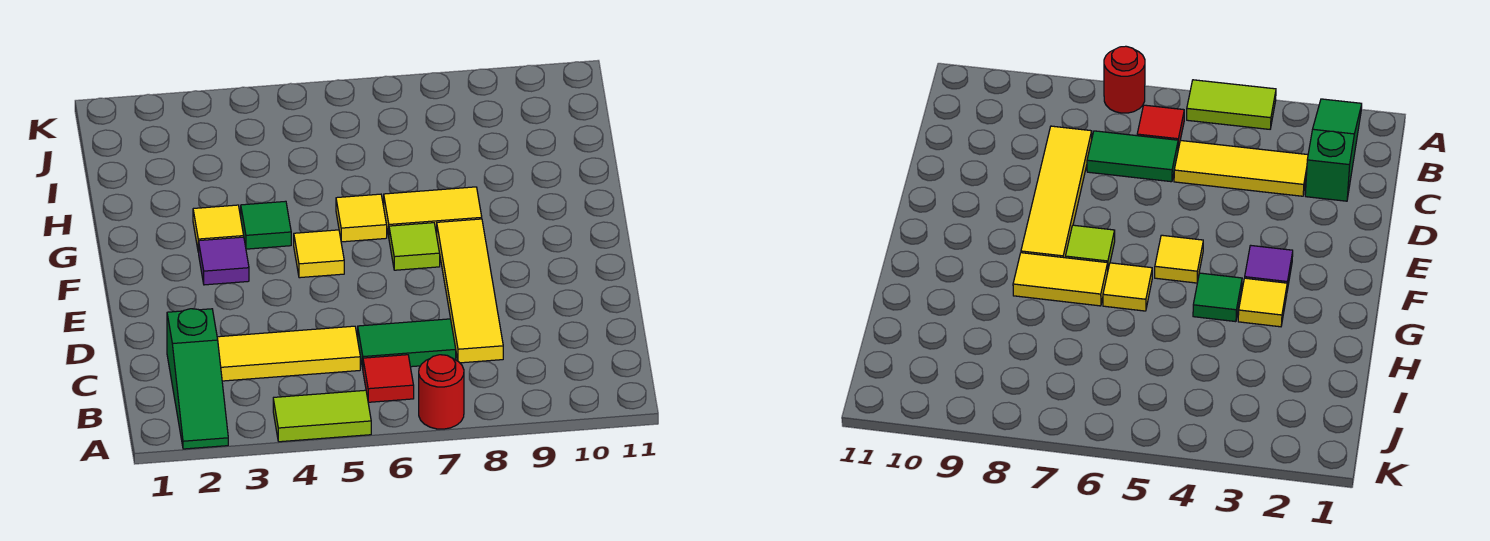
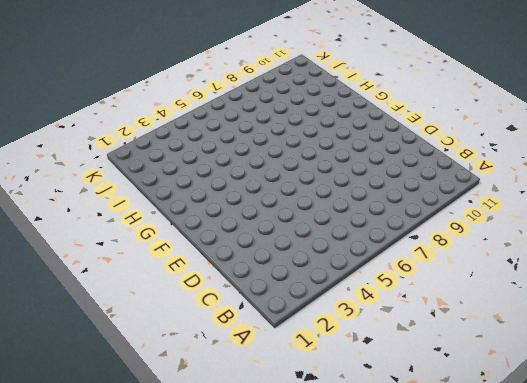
none -> green 1x3 slope [167,309,228,449]
none -> lime 1x2 tile [273,390,371,442]
none -> red 1x1 round brick [419,355,464,429]

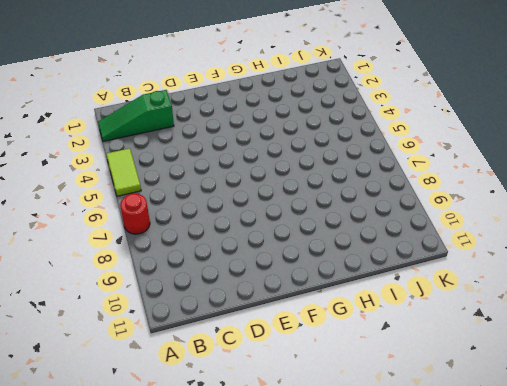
none -> red 1x1 tile [363,355,414,402]
none -> yellow 1x3 tile [217,326,360,381]
none -> green 1x2 tile [358,319,456,368]

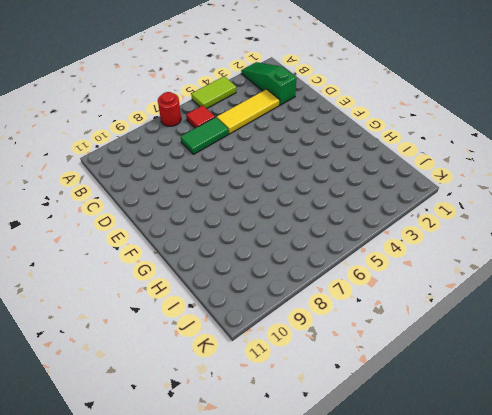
none -> yellow 1x4 tile [436,219,503,363]
none -> purple 1x1 tile [199,237,249,285]
none -> yellow 1x1 tile [294,230,344,278]

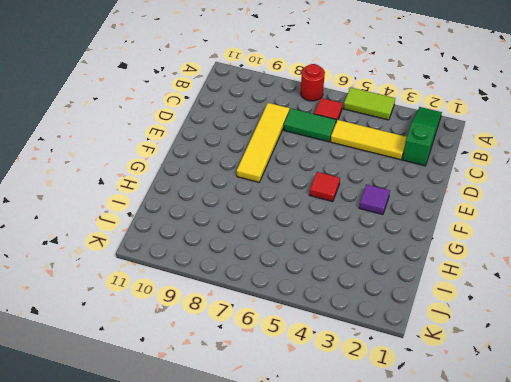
red 1x1 tile [310,172,340,202] -> yellow 1x1 tile [294,230,344,278]
none -> lime 1x1 tile [389,223,440,270]
none -> yellow 1x1 tile [193,205,244,252]
none -> green 1x1 tile [241,201,291,249]

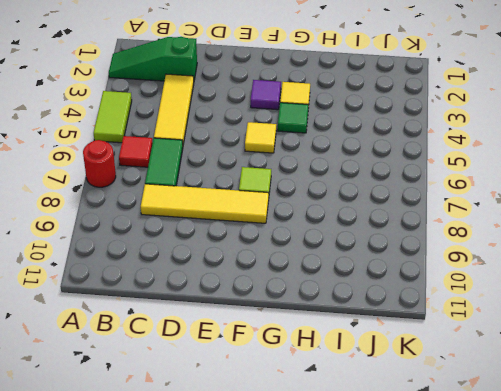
none -> yellow 1x1 tile [336,194,387,242]
none -> yellow 1x2 tile [384,187,482,236]

